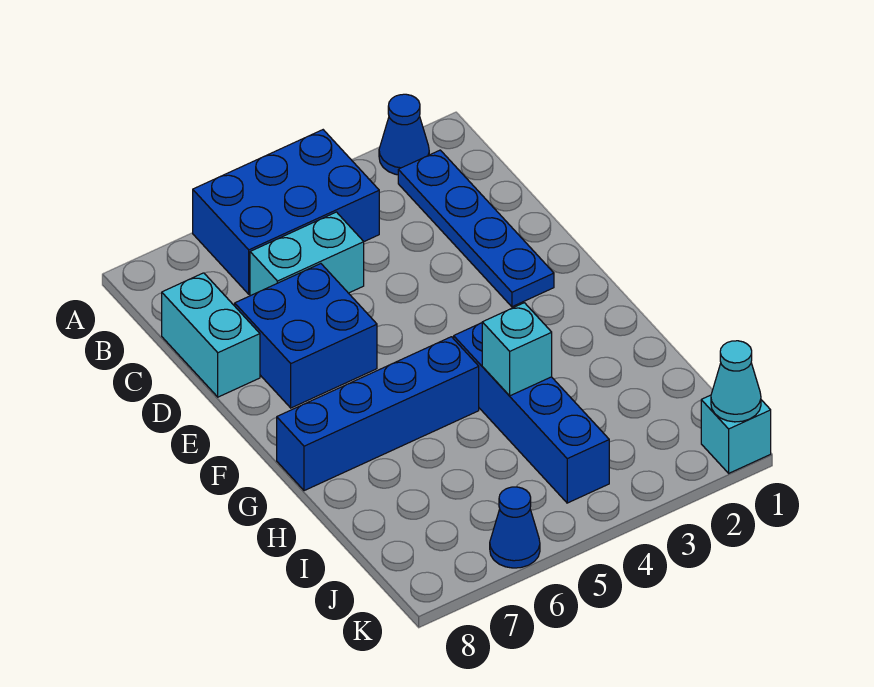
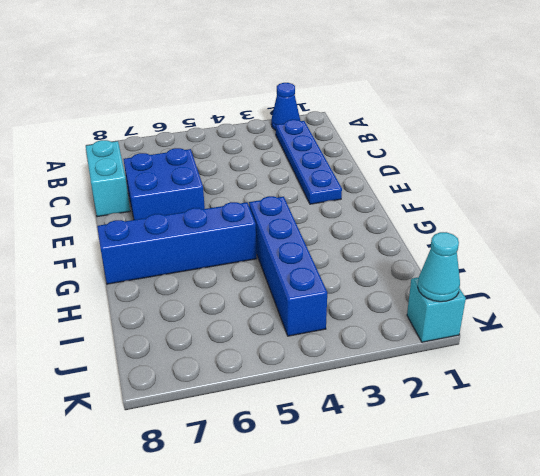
none -> blue 2x3 brick [193,130,379,294]
none -> cyan 1x2 brick [250,212,364,296]
none -> blue 1x1 cone [490,487,540,568]

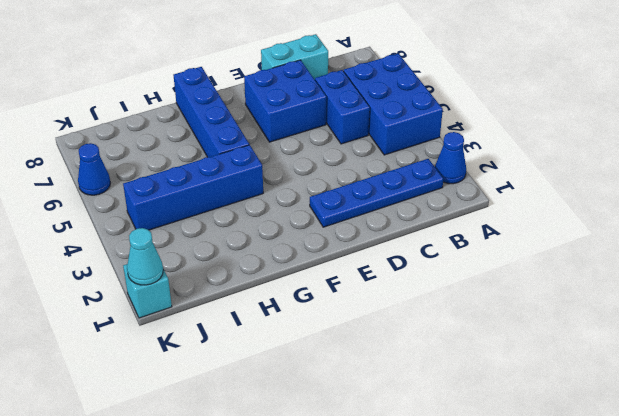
blue 1x2 brick [315,70,370,144] -> cyan 1x2 brick [250,212,364,296]
none -> cyan 1x1 brick [482,303,552,396]

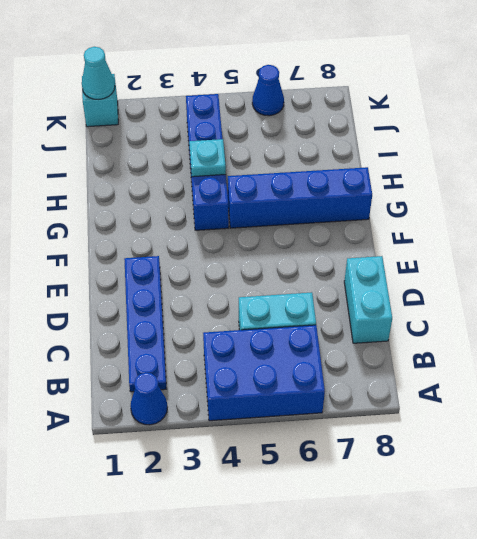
cyan 1x1 plate [189,139,226,177] -> cyan 1x1 brick [482,303,552,396]
none -> blue 2x2 brick [235,264,377,408]

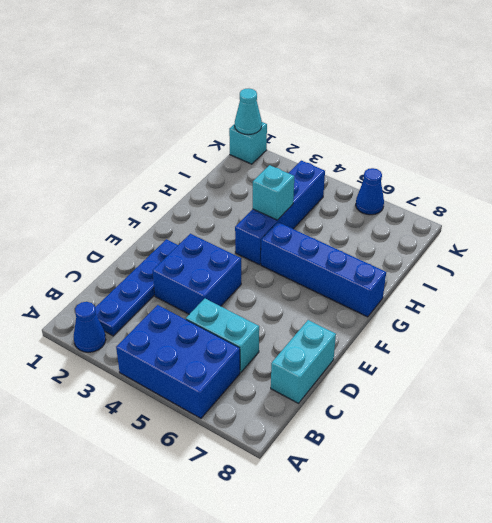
blue 2x2 brick [153,234,241,314] -> blue 2x2 brick moved to [235,264,377,408]

